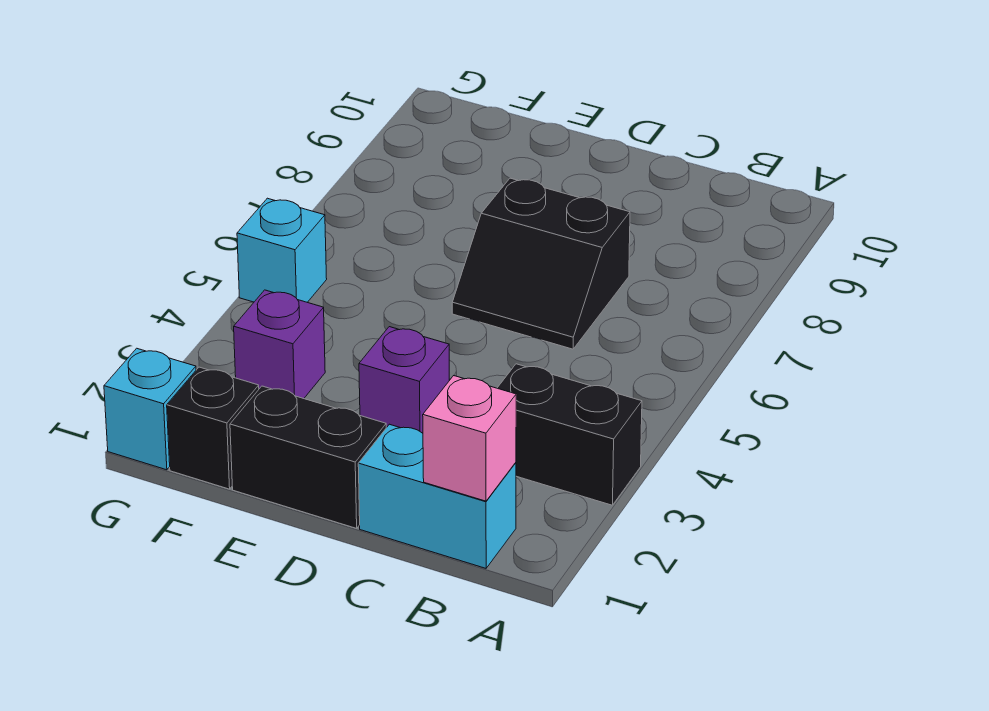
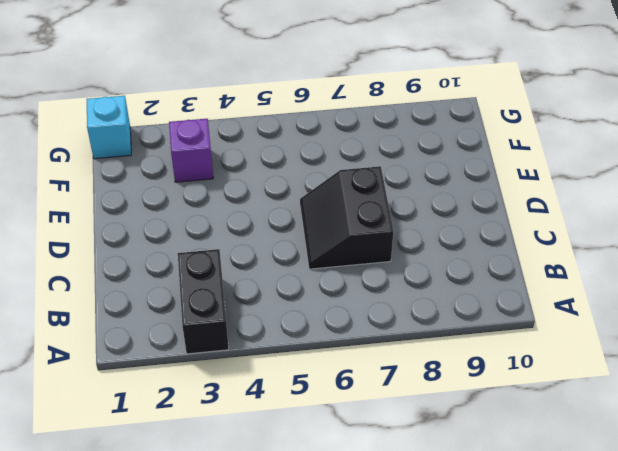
none -> cyan 1x2 brick [358,424,516,568]
none -> black 1x2 brick [230,386,386,528]

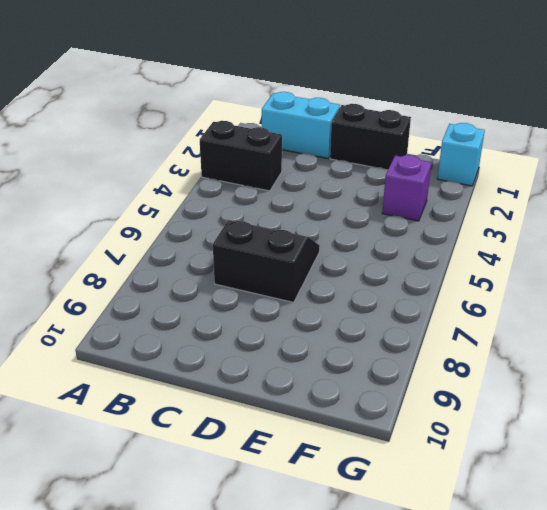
none -> purple 1x1 brick [359,327,449,433]
none -> black 1x1 brick [167,367,259,489]

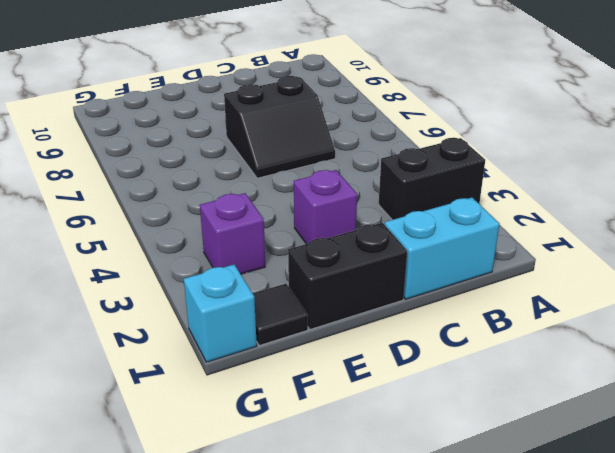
black 1x1 tile [253,284,308,346] -> black 1x1 brick [167,367,259,489]
none -> cyan 1x1 brick [237,198,327,302]
none -> pink 1x1 brick [423,376,516,501]

